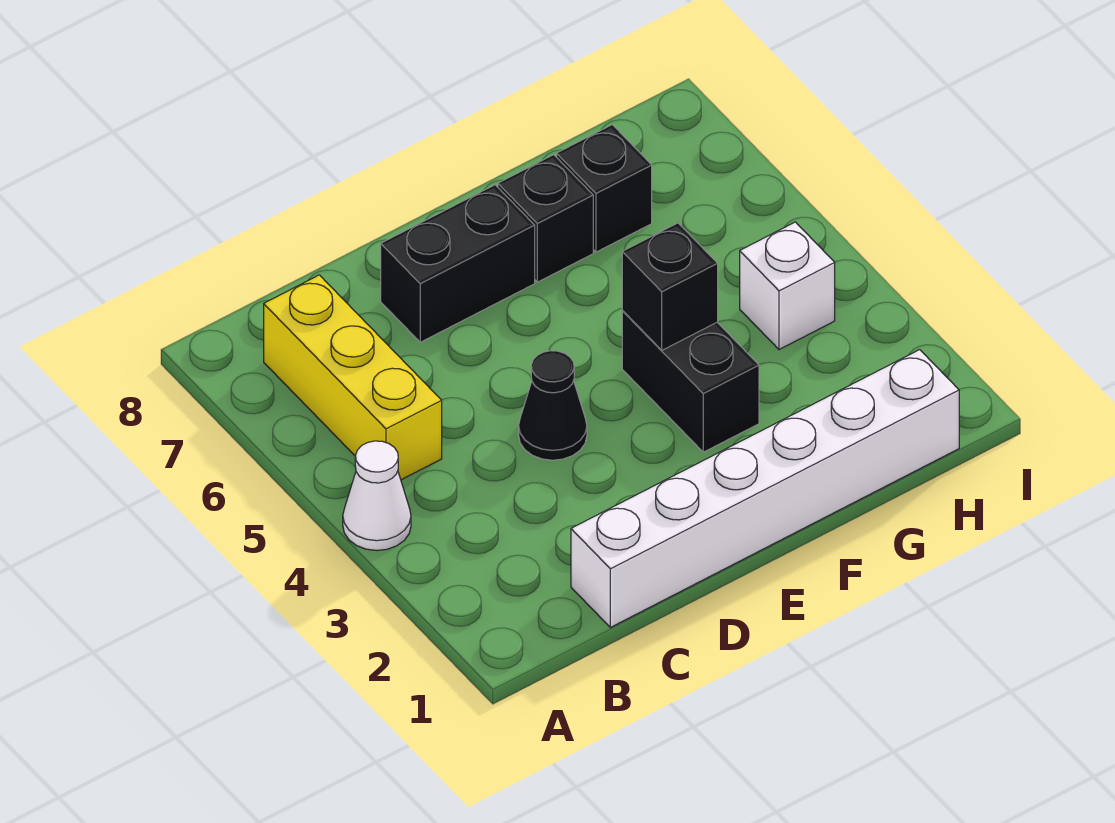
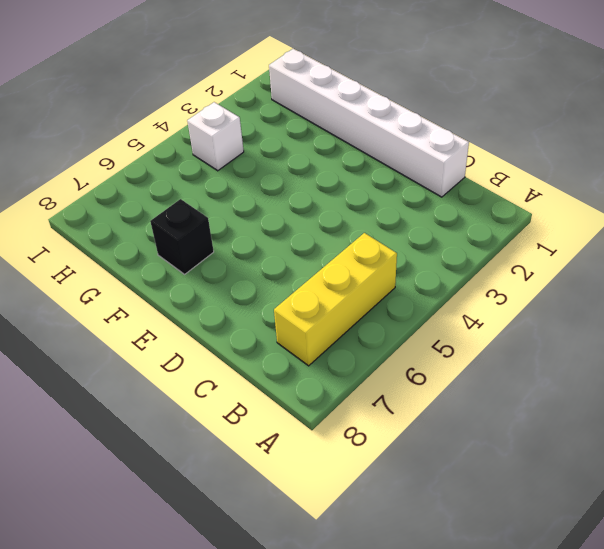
none -> white 1x1 cone [343,441,411,550]
none -> black 1x1 cone [519,351,587,460]

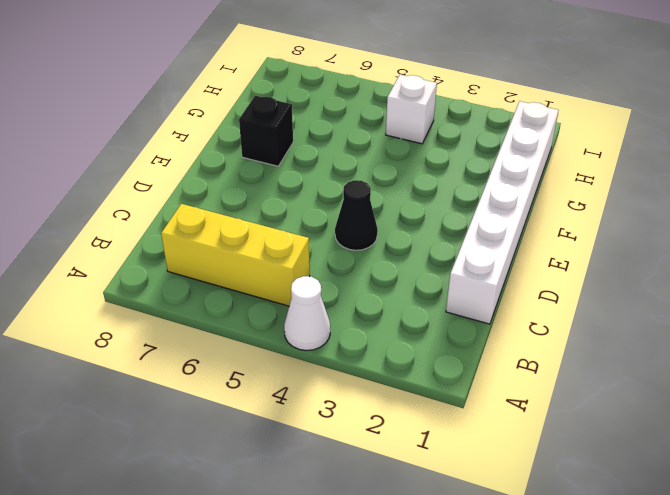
none -> black 1x2 brick [381,185,535,342]
none -> black 1x2 brick [622,311,759,452]

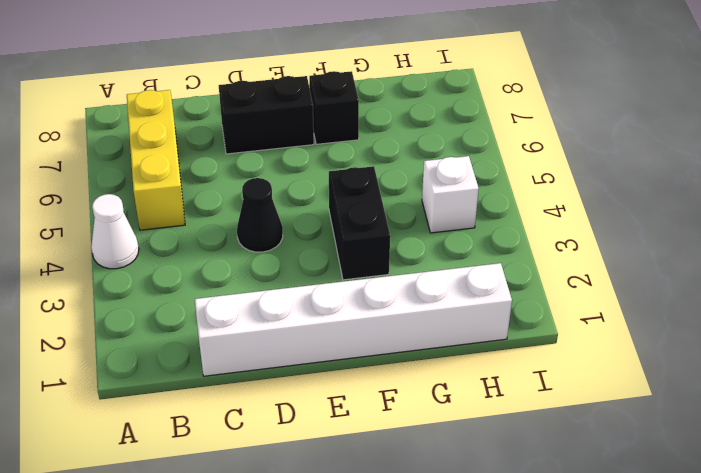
none -> black 1x1 brick [557,125,652,252]
none -> black 1x1 brick [622,223,718,350]

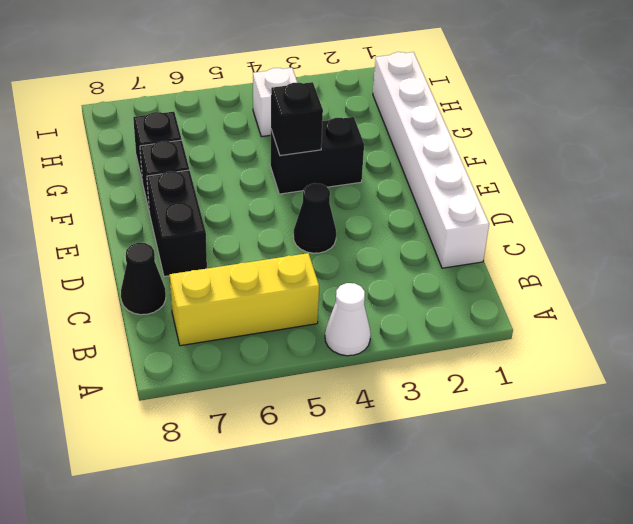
black 1x1 cone [121,243,166,315] -> none

